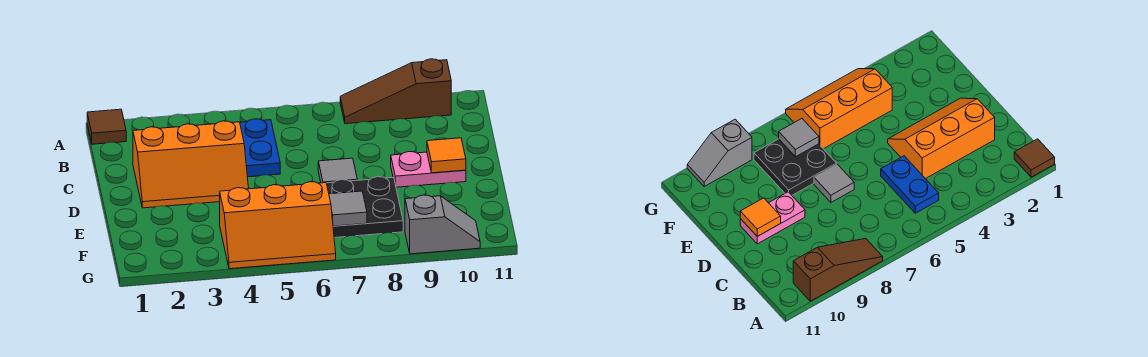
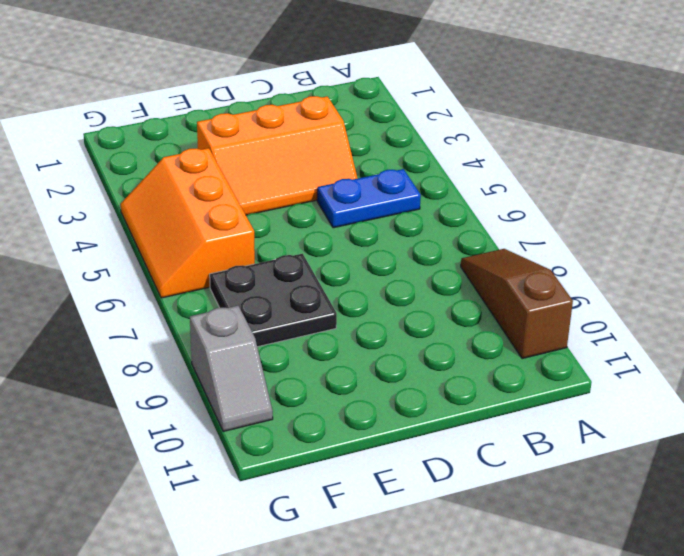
orange 2x3 slope [197,96,358,215] -> orange 2x3 slope turned to [133,121,249,208]
none -> brown 1x1 tile [87,109,126,144]
none -> grey 1x1 tile [318,158,357,183]

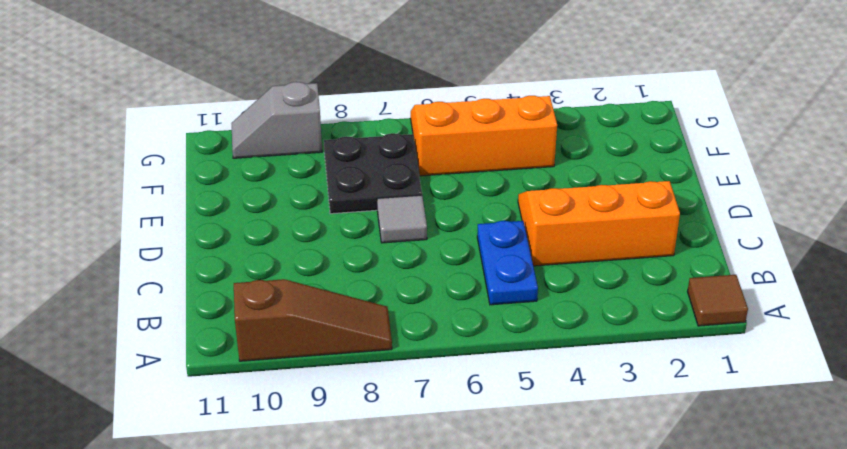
none -> pink 1x2 plate [391,152,466,187]
none -> orange 1x1 tile [427,138,466,173]

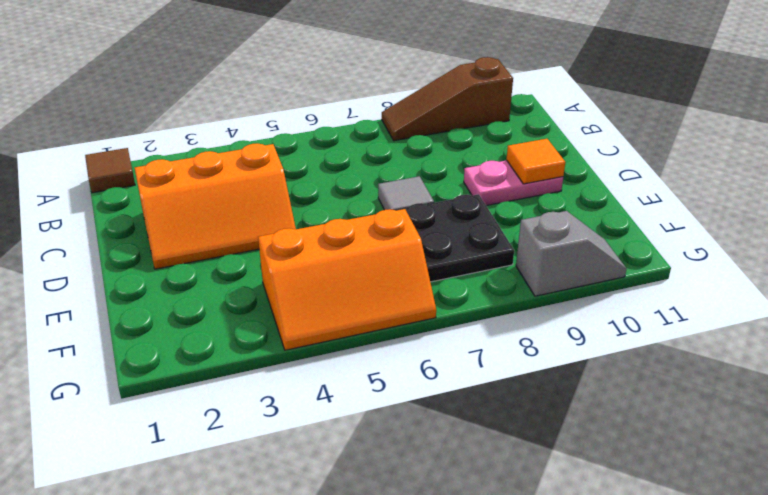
none -> blue 1x2 plate [240,119,280,177]
none -> grey 1x1 tile [329,191,367,226]

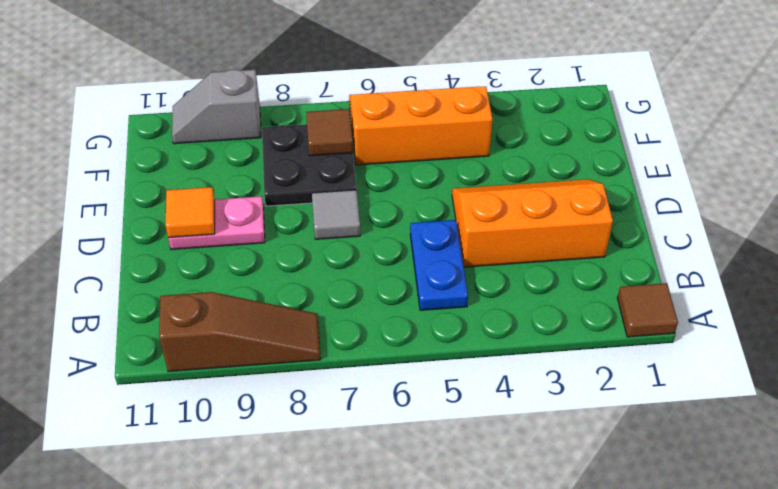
brown 1x1 tile [306,109,353,156] -> grey 1x1 tile [329,191,367,226]

